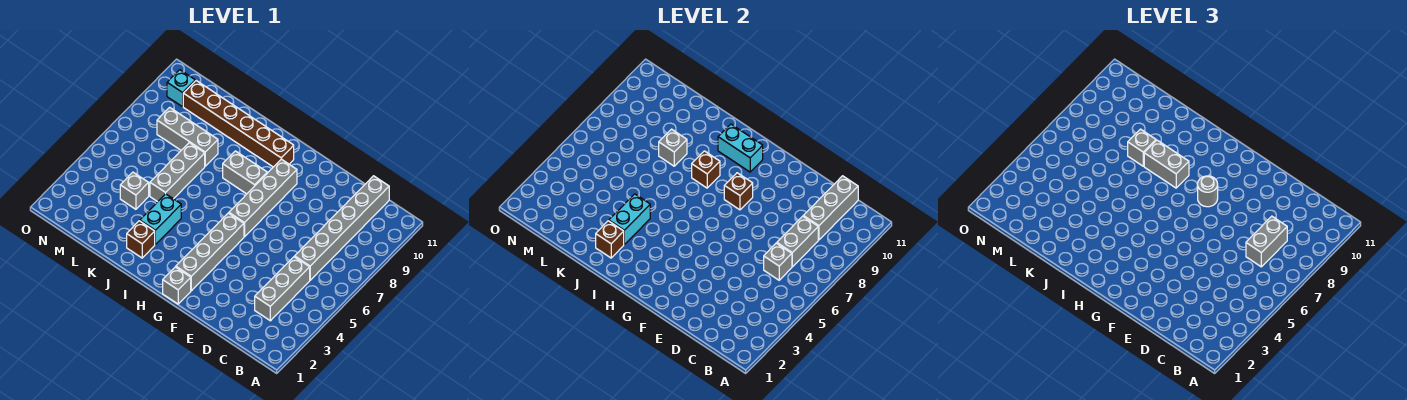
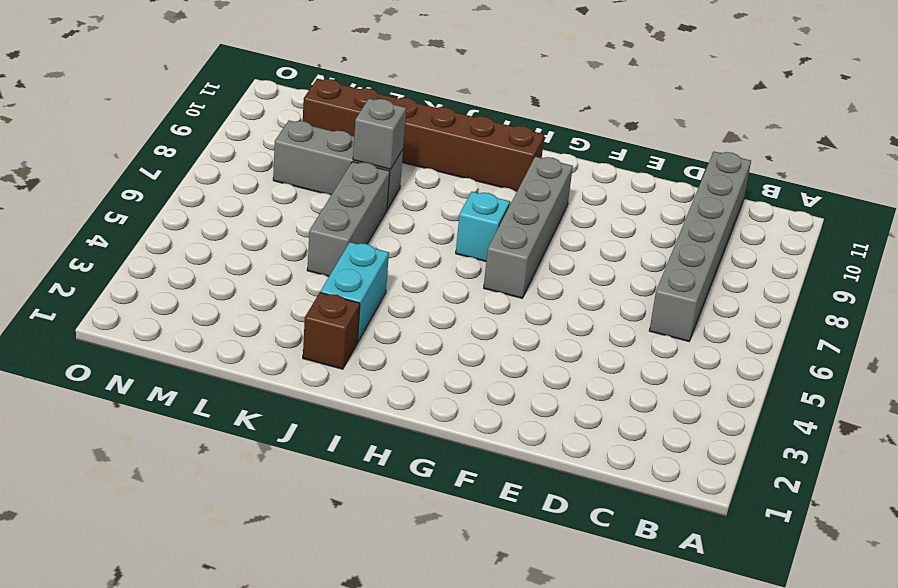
cyan 1x1 brick [456,192,510,261] -> cyan 1x1 brick moved to [167,70,195,107]
none -> grey 1x3 brick [255,257,310,321]
none -> grey 1x1 brick [163,267,191,304]
none -> grey 1x4 brick [176,213,244,291]

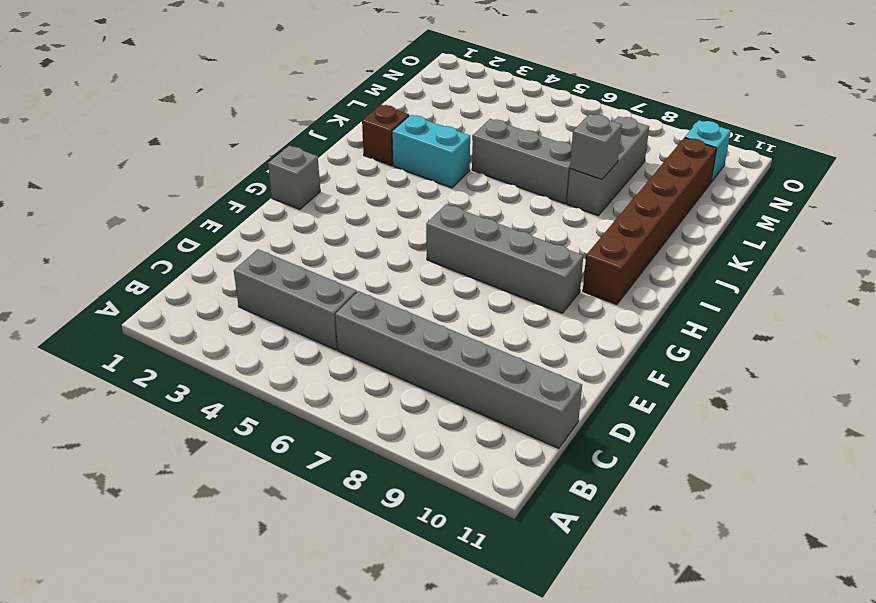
none -> grey 1x4 brick [176,213,244,291]
none -> grey 1x2 brick [223,151,267,194]
none -> grey 1x1 brick [120,172,149,209]

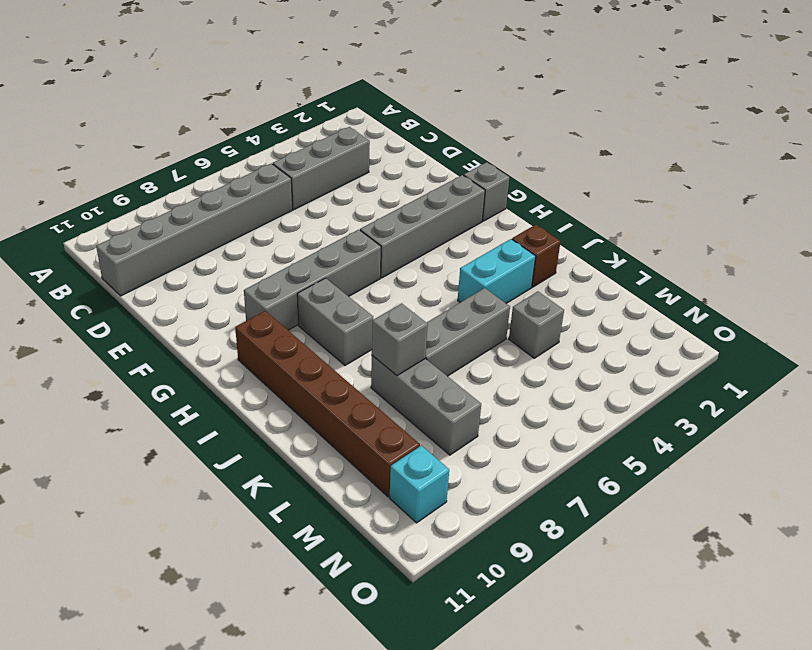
none -> grey 1x1 brick [764,243,792,280]
none -> grey 1x2 brick [777,216,818,267]
none -> grey 1x3 brick [803,176,858,240]

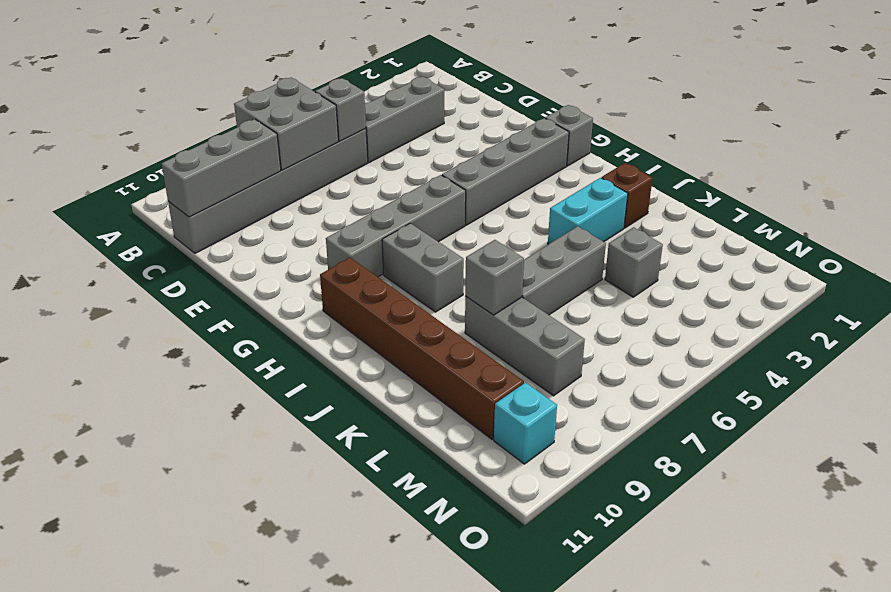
grey 2x2 brick [234,78,338,170] -> grey 1x2 brick [777,216,818,267]
none -> brown 1x1 brick [724,173,753,210]
none -> cyan 1x2 brick [718,124,763,172]
none -> brown 1x1 brick [692,151,720,188]

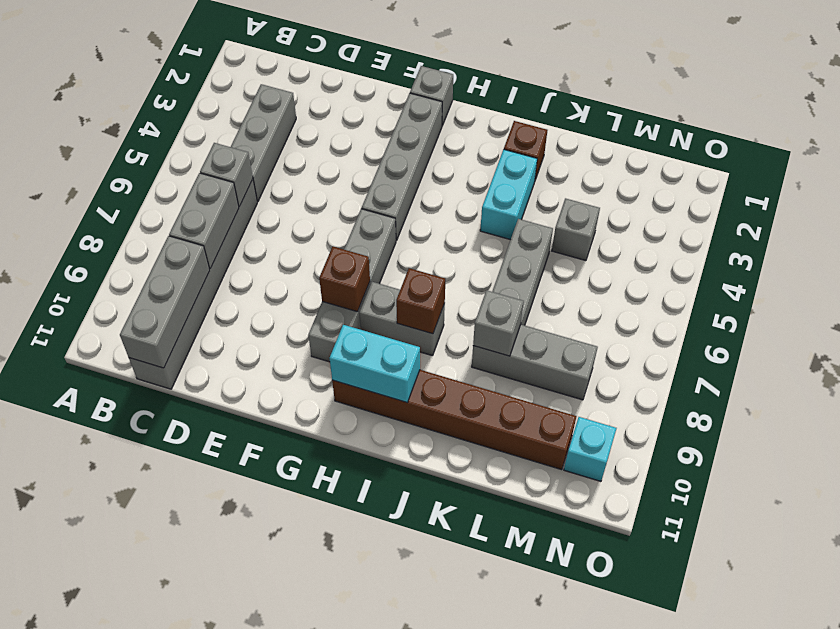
none -> brown 1x1 brick [596,221,624,258]
none -> cyan 1x2 brick [609,194,650,244]
none -> grey 1x2 brick [1246,216,1287,267]

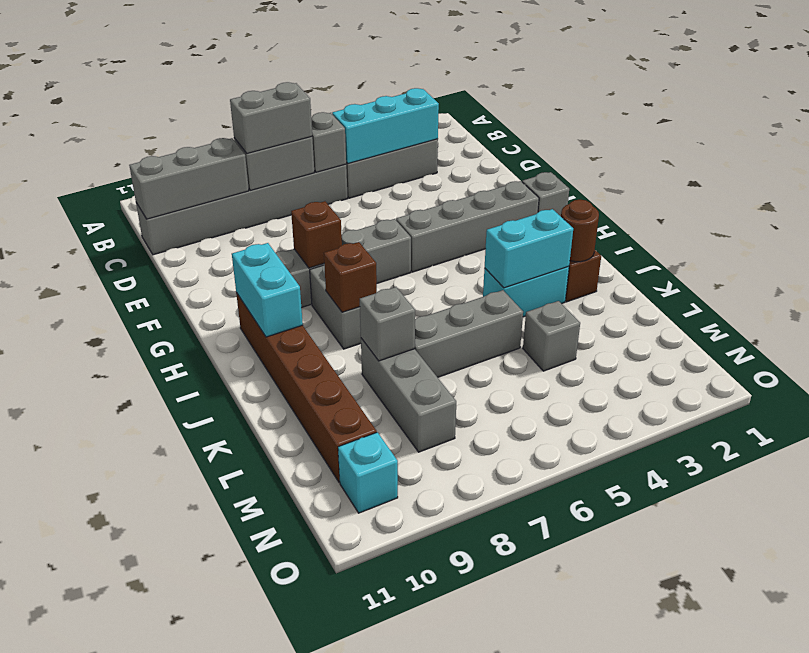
cyan 1x3 brick [332,88,439,164] -> none
brown 1x1 round brick [561,200,599,262] -> brown 1x1 brick [596,221,624,258]
none -> grey 1x1 round brick [1198,176,1218,207]
none -> grey 1x2 brick [1144,140,1189,188]
none -> grey 1x1 brick [1128,129,1156,166]

